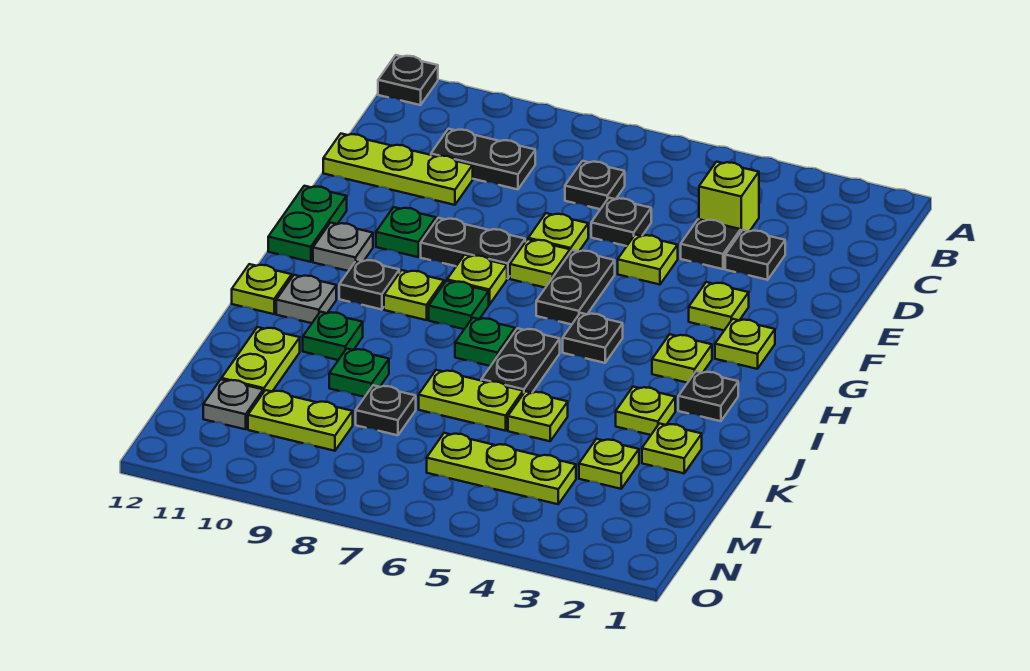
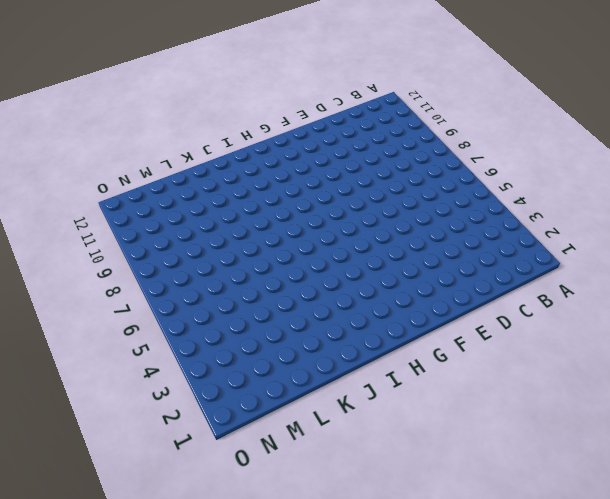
none -> black 1x1 plate [378,55,438,105]
none -> lime 1x1 brick [699,162,759,231]
none -> black 1x1 plate [565,161,625,209]
none -> black 1x2 plate [431,129,535,189]

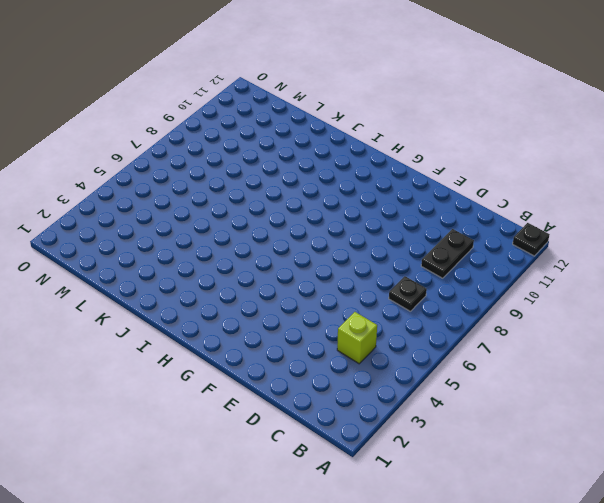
none -> black 1x1 plate [725,230,785,280]
none -> black 1x1 plate [681,219,741,269]
none -> black 1x1 plate [591,198,651,246]
none -> lime 1x3 plate [323,134,473,205]

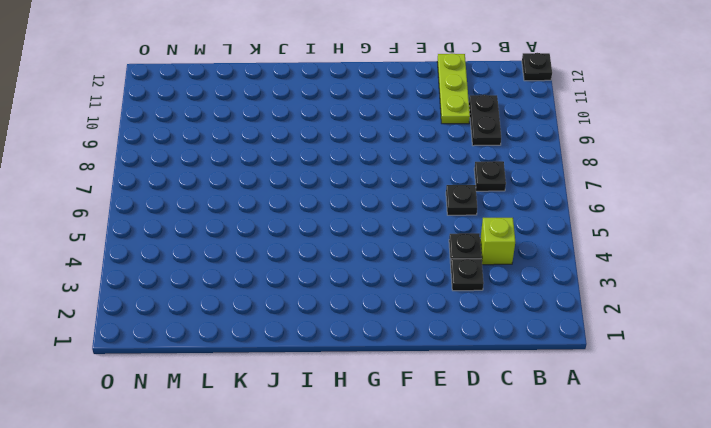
none -> lime 1x1 plate [618,235,678,285]
none -> lime 1x1 plate [528,213,588,252]
none -> lime 1x1 plate [689,282,749,330]
none -> black 1x2 plate [536,250,615,324]

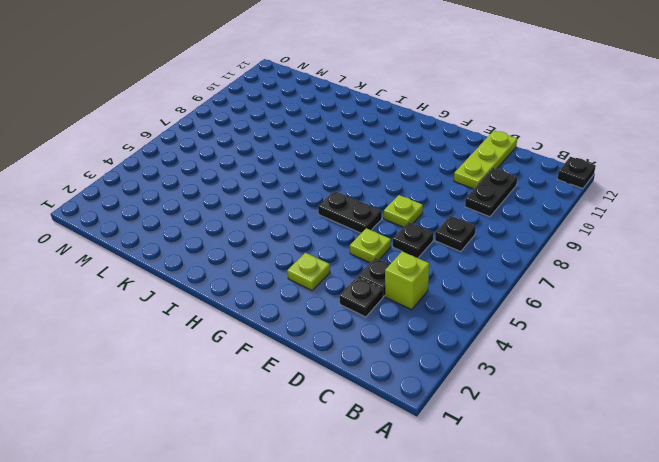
none -> lime 1x1 plate [510,239,570,288]
none -> black 1x2 plate [421,218,525,279]
none -> green 1x1 plate [376,207,436,257]
none -> green 1x2 plate [268,186,347,262]

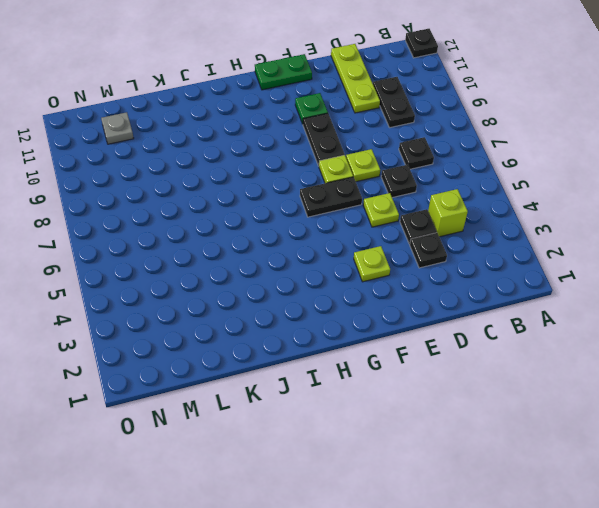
none -> lime 1x1 plate [715,319,775,369]
none -> lime 1x1 plate [447,255,507,305]
none -> grey 1x1 plate [313,223,373,271]
none -> lime 1x1 plate [652,334,712,383]

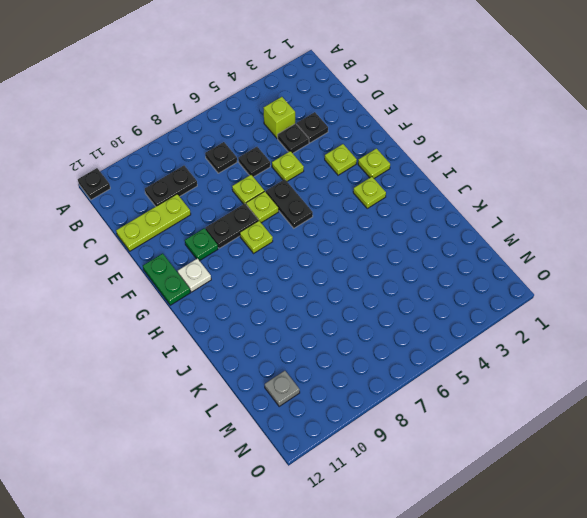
white 1x1 plate [178,259,211,292] -> grey 1x1 plate [313,223,373,271]
none -> black 1x1 plate [563,313,623,363]
none -> green 1x1 plate [429,281,489,329]
none -> lime 1x1 plate [384,270,444,320]
none -> black 1x1 plate [339,259,399,309]

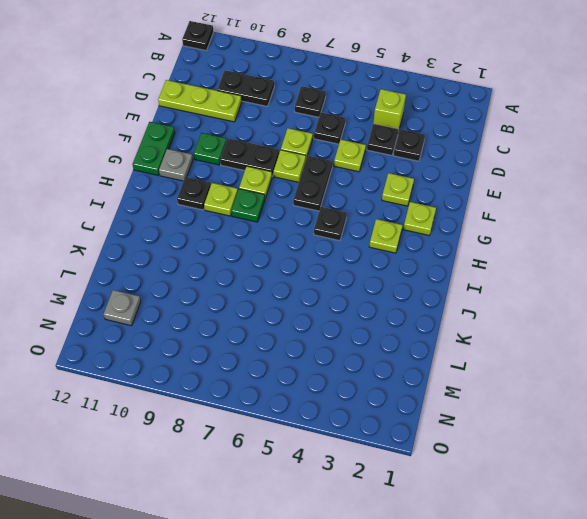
none -> black 1x1 plate [678,371,738,421]
none -> black 1x2 plate [481,328,560,394]
none -> green 1x1 plate [455,318,515,366]
none -> grey 1x1 plate [276,275,336,323]

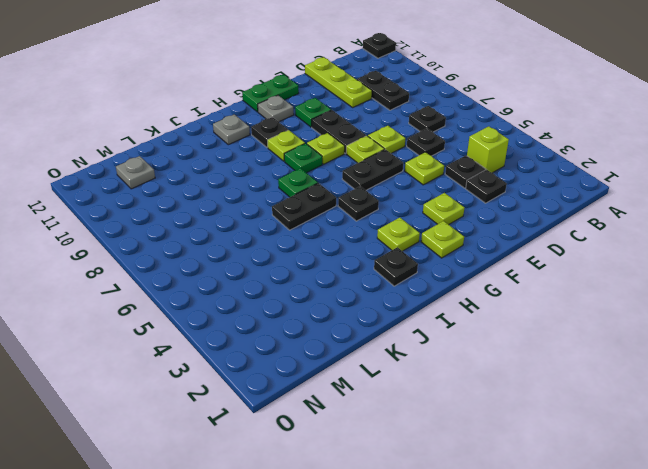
none -> lime 1x1 plate [232,264,292,314]
none -> lime 1x1 plate [616,387,675,435]
none -> green 1x1 plate [303,312,363,360]
none -> lime 1x1 plate [642,423,702,473]

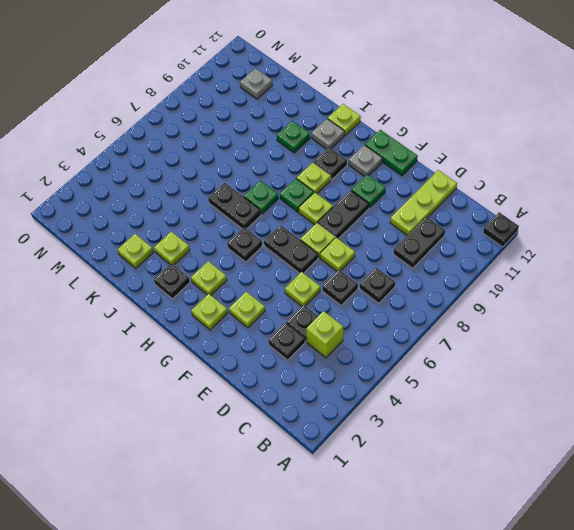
none -> lime 1x1 plate [508,391,568,441]
none -> lime 1x2 plate [419,370,523,431]
none -> green 1x1 plate [329,349,389,397]
none -> lime 1x2 plate [222,327,300,392]

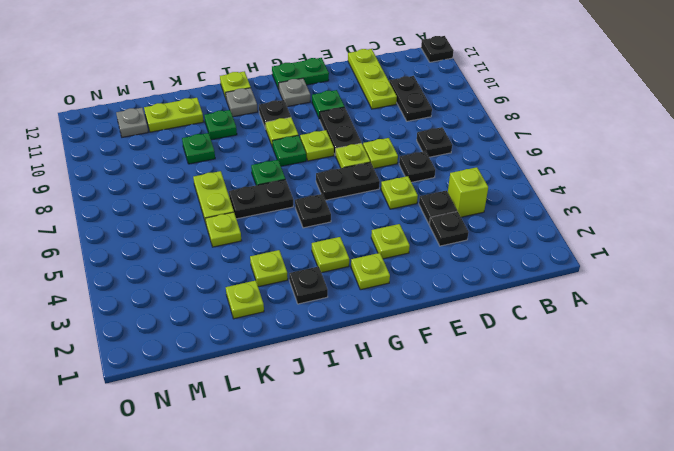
none -> lime 1x1 plate [579,439,639,489]
none -> black 1x1 plate [356,385,416,435]
none -> lime 1x3 plate [427,433,576,504]
none -> lime 1x2 plate [248,390,353,451]

